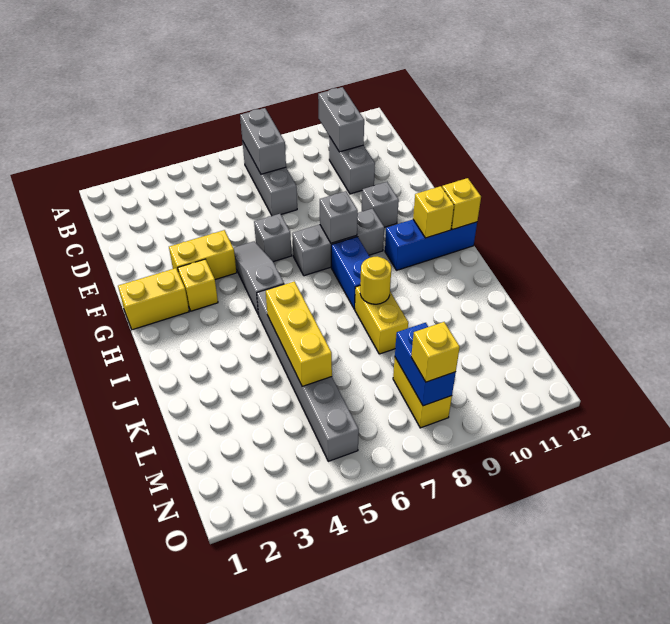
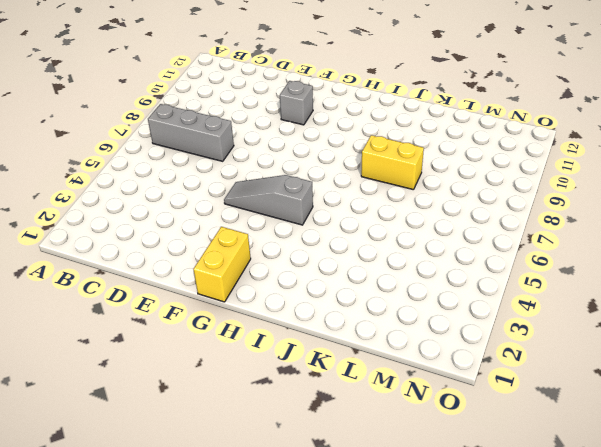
none -> grey 1x2 brick [329,137,375,194]
none -> yellow 1x2 brick [169,230,237,280]
none -> grey 1x1 brick [254,214,292,262]

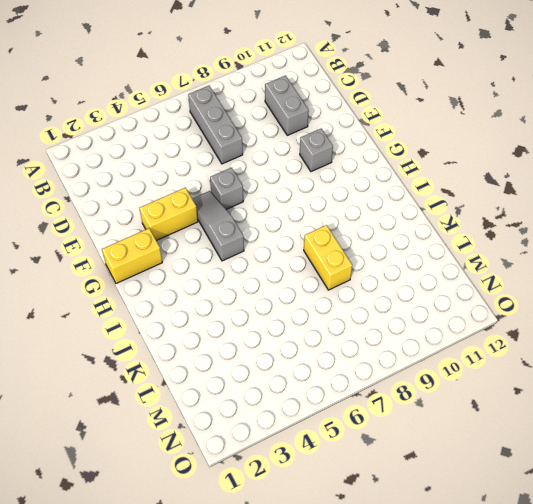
none -> yellow 1x1 brick [178,259,218,311]
none -> grey 1x3 brick [292,209,384,276]
none -> blue 1x2 brick [331,237,370,309]

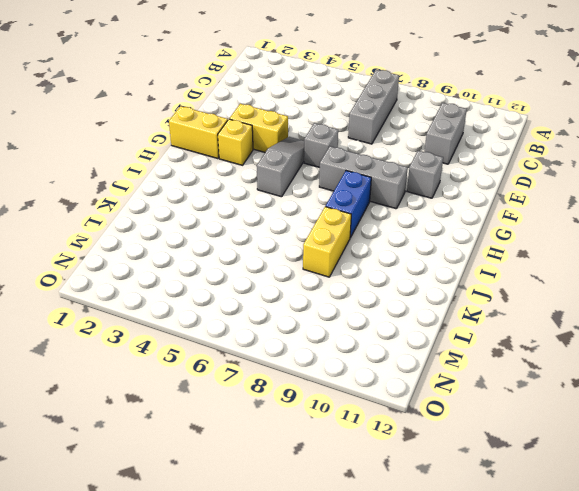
none -> blue 1x3 brick [385,220,477,270]
none -> grey 1x6 brick [257,284,359,461]
none -> yellow 1x2 brick [393,358,452,428]

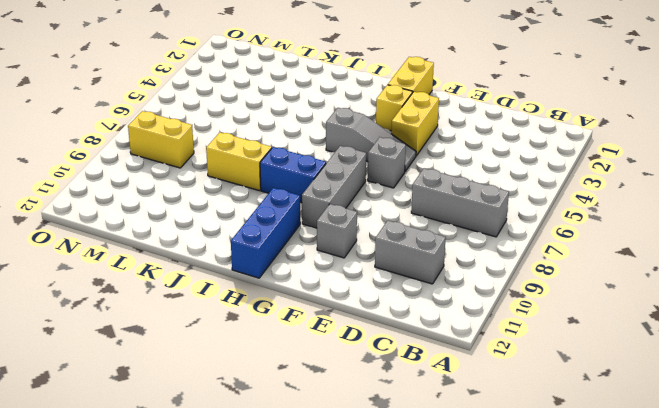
none -> grey 1x6 brick [257,284,359,461]
none -> grey 1x2 brick [240,108,286,174]
none -> grey 1x2 brick [318,87,364,152]

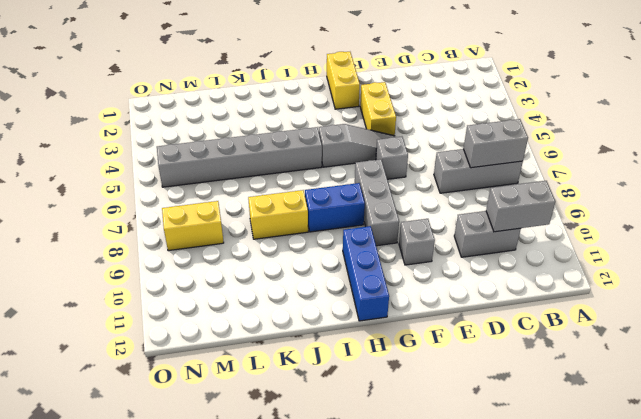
none -> yellow 1x1 brick [178,259,218,311]
none -> grey 1x1 brick [320,191,358,243]
none -> yellow 1x1 brick [413,186,454,238]

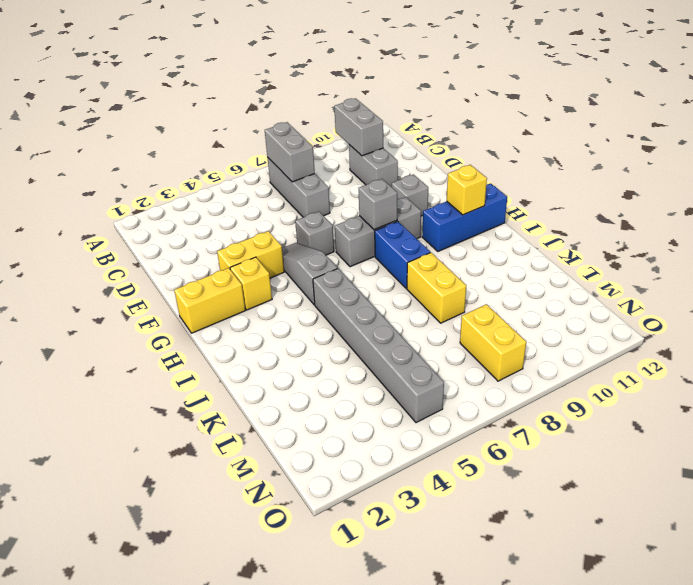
none -> yellow 1x1 brick [442,178,481,230]
none -> yellow 1x3 brick [266,281,332,387]
none -> yellow 1x1 round brick [360,256,391,304]

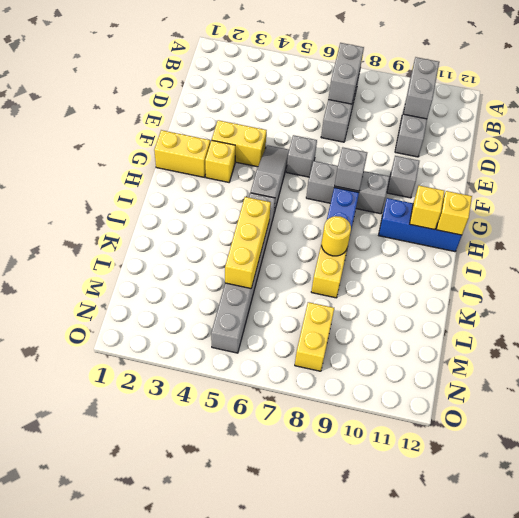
none -> blue 1x2 brick [395,323,456,406]
none -> yellow 1x1 brick [411,322,460,382]

